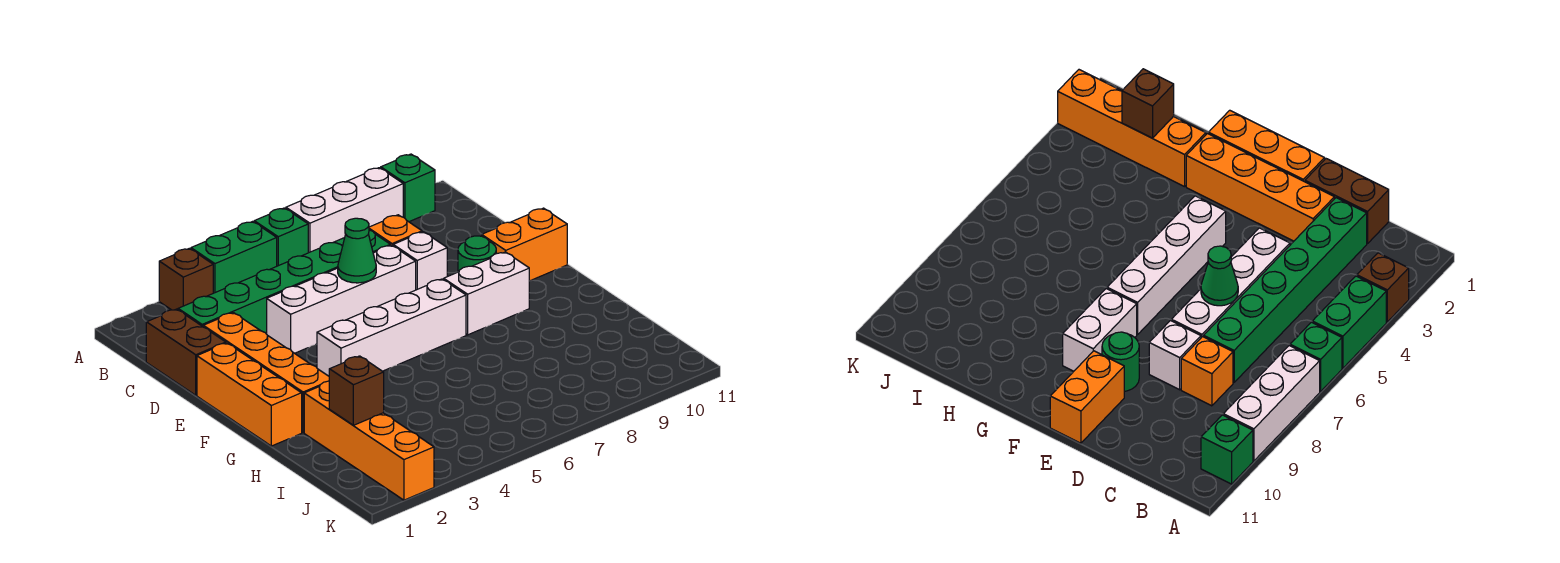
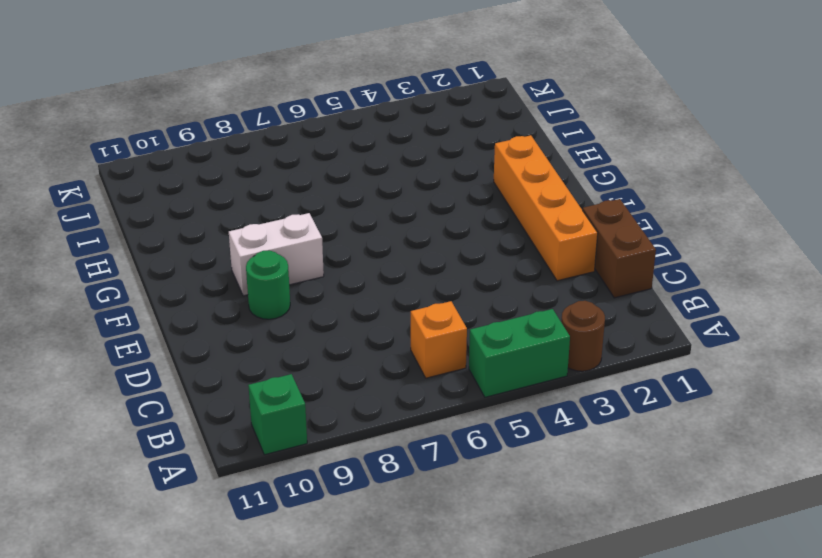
brown 1x1 round brick [561,301,605,371] -> brown 1x1 brick [159,248,213,310]
orange 1x1 brick [411,301,467,378] -> orange 1x1 brick moved to [369,215,422,246]
none -> green 1x1 brick [254,208,308,266]
none -> white 1x3 brick [286,168,403,253]
none -> green 1x6 brick [178,230,390,334]

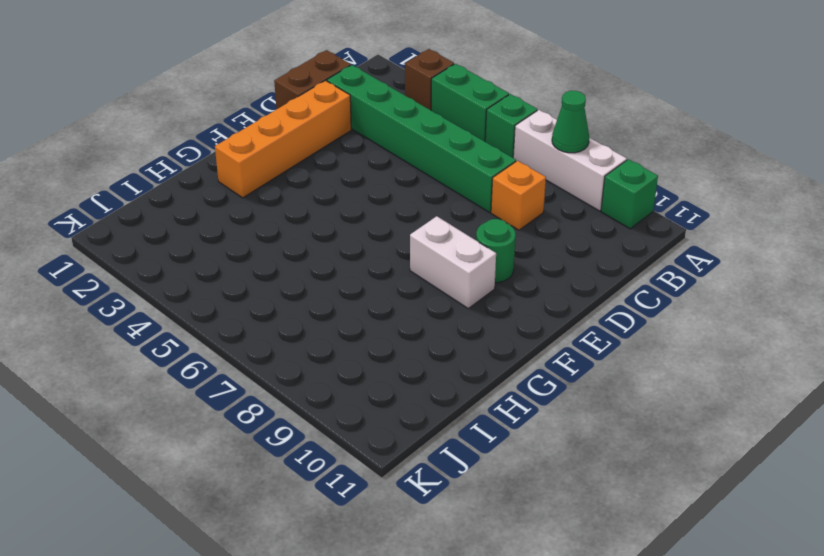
green 1x1 cone [552,91,589,153] -> green 1x1 cone moved to [338,218,376,283]
none -> white 1x4 brick [267,245,416,353]
none -> white 1x1 brick [393,232,447,290]
none -> orange 1x3 brick [197,343,302,446]

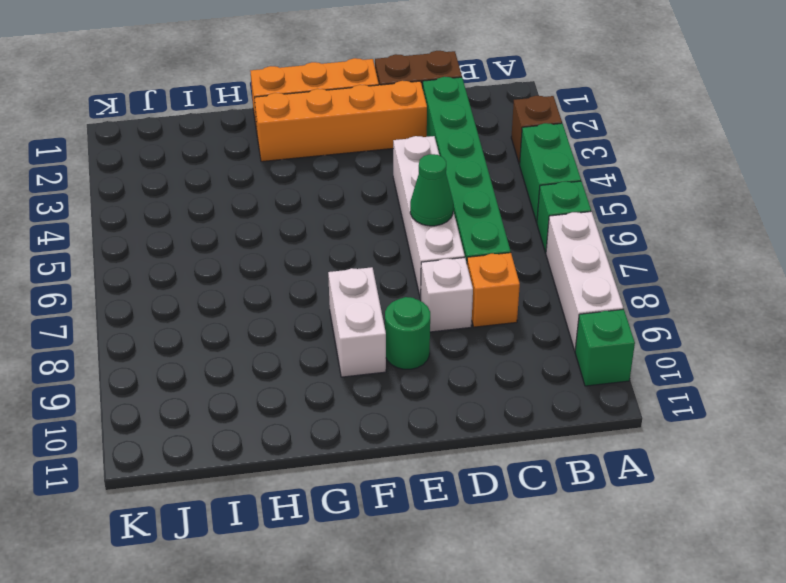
none -> orange 1x2 brick [482,208,567,281]
none -> white 1x4 brick [317,279,466,376]
none -> orange 1x4 brick [304,381,434,500]

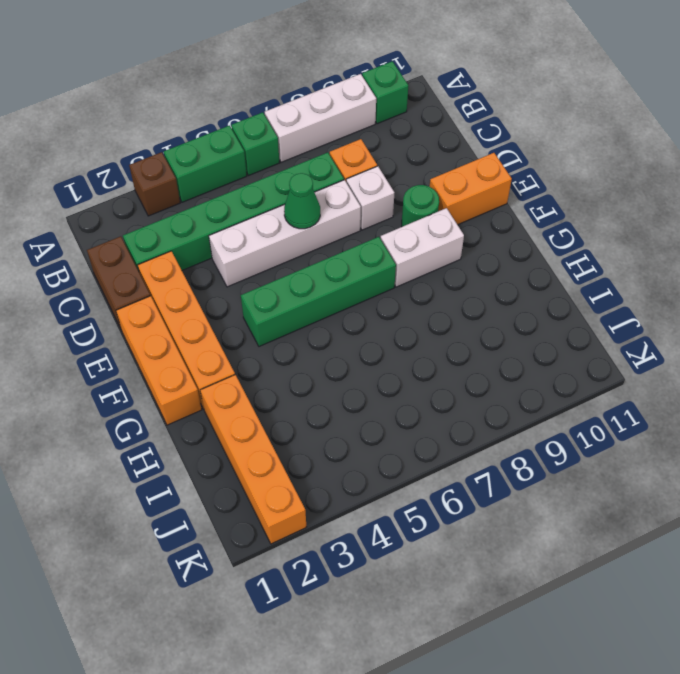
green 1x4 brick [241,237,396,346] -> white 1x4 brick [317,279,466,376]
none -> brown 1x1 brick [329,356,384,425]

